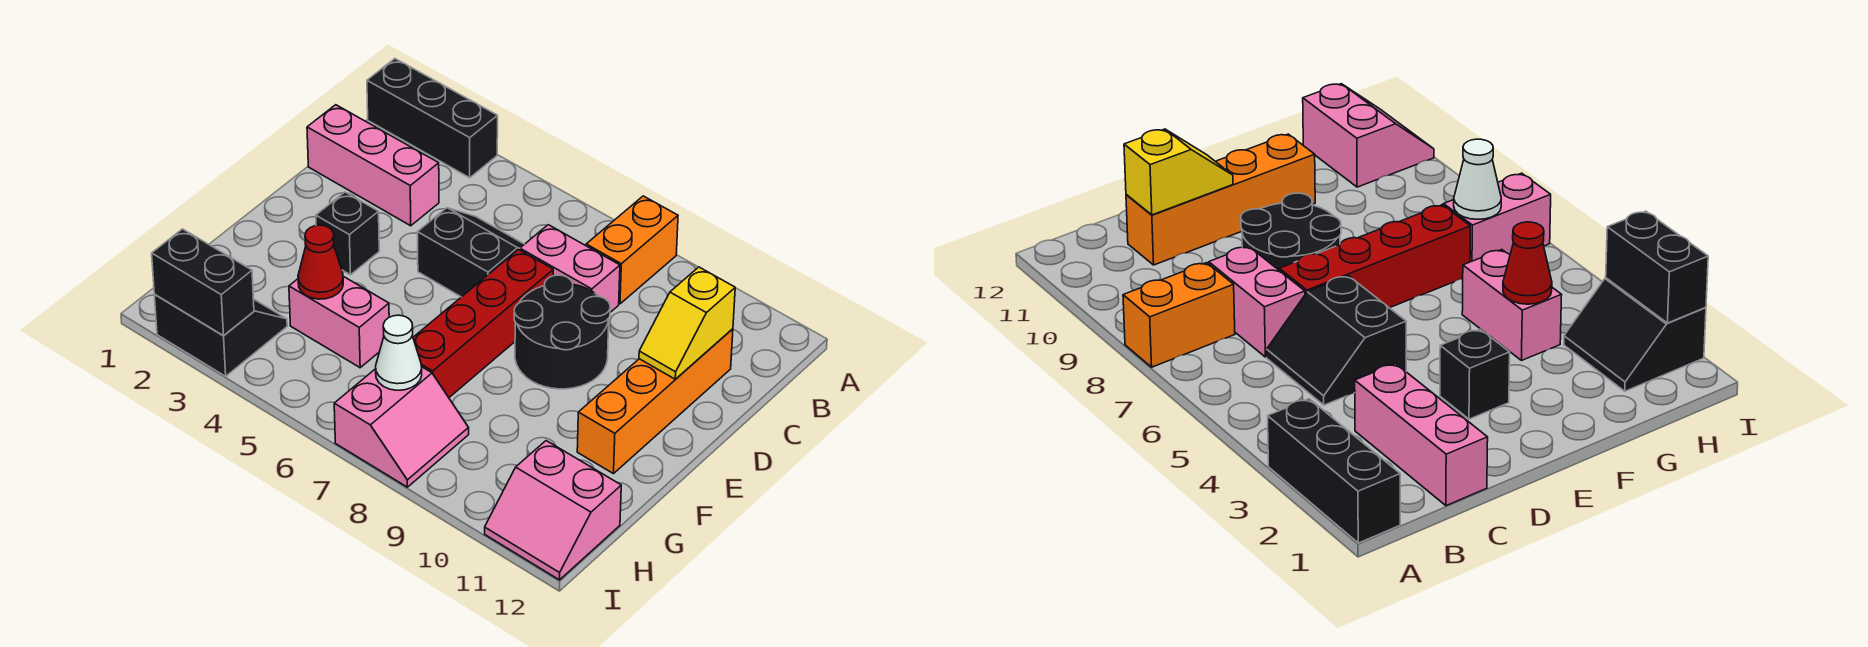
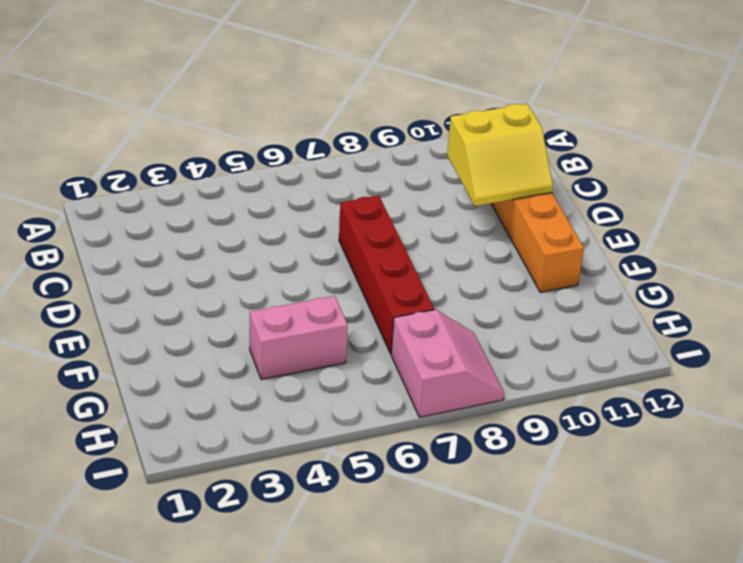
yellow 2x2 slope [447,104,553,206] -> yellow 1x2 slope [639,267,735,379]
none -> black 1x3 brick [367,59,498,178]
none -> orange 1x2 brick [586,196,678,304]
none -> pink 1x3 brick [307,105,439,226]

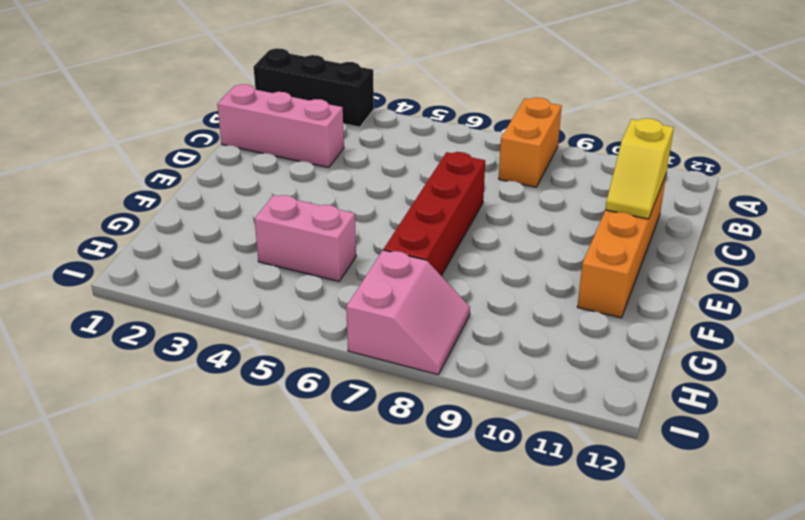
none -> black 2x2 slope [417,208,524,297]
none -> pink 1x2 brick [520,225,620,312]
none -> black 2x2 round brick [514,275,610,389]

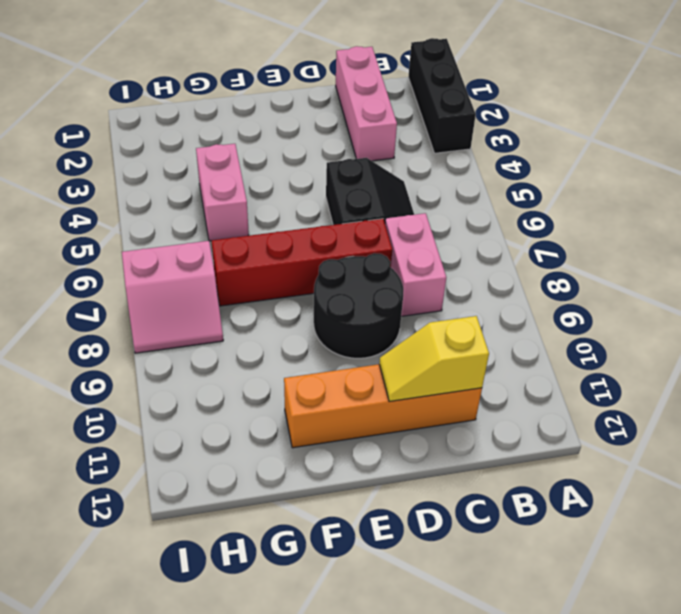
none -> orange 1x2 brick [586,196,678,304]
none -> black 1x1 brick [316,192,379,275]
none -> black 2x2 slope [154,295,287,376]

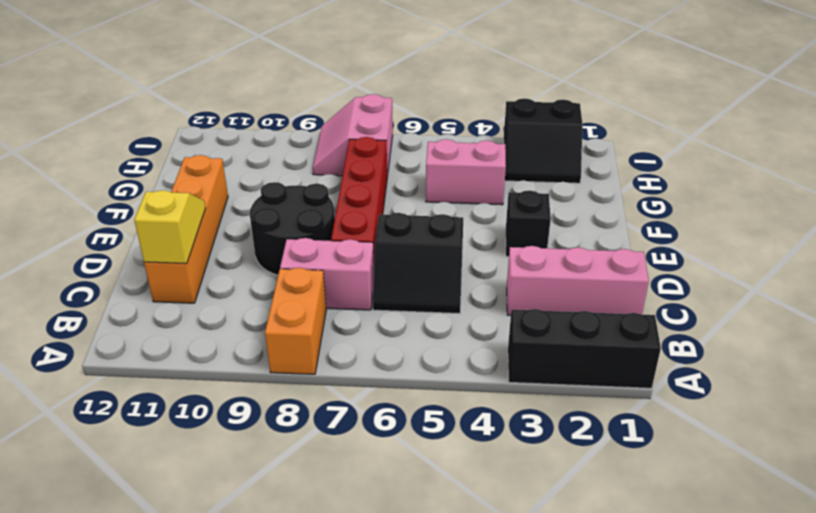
none -> pink 2x2 slope [485,441,621,580]
none -> red 1x1 cone [298,225,343,299]
none -> white 1x1 cone [376,315,422,390]

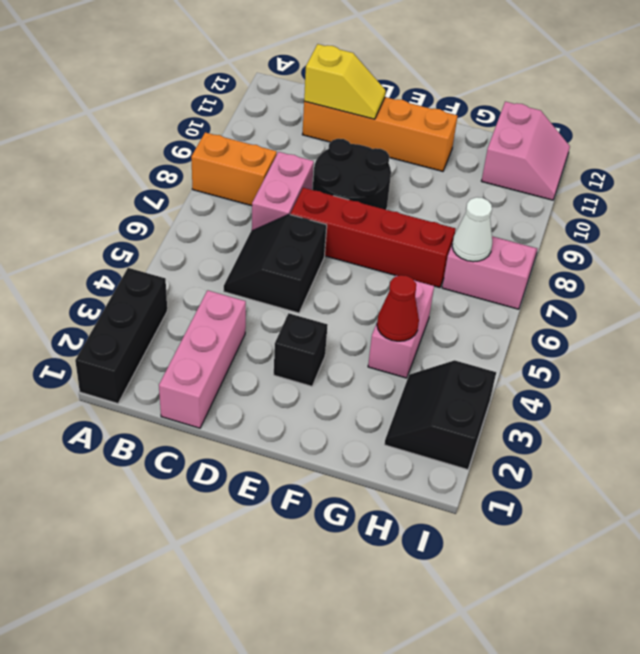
none -> black 1x2 brick [152,229,254,336]

